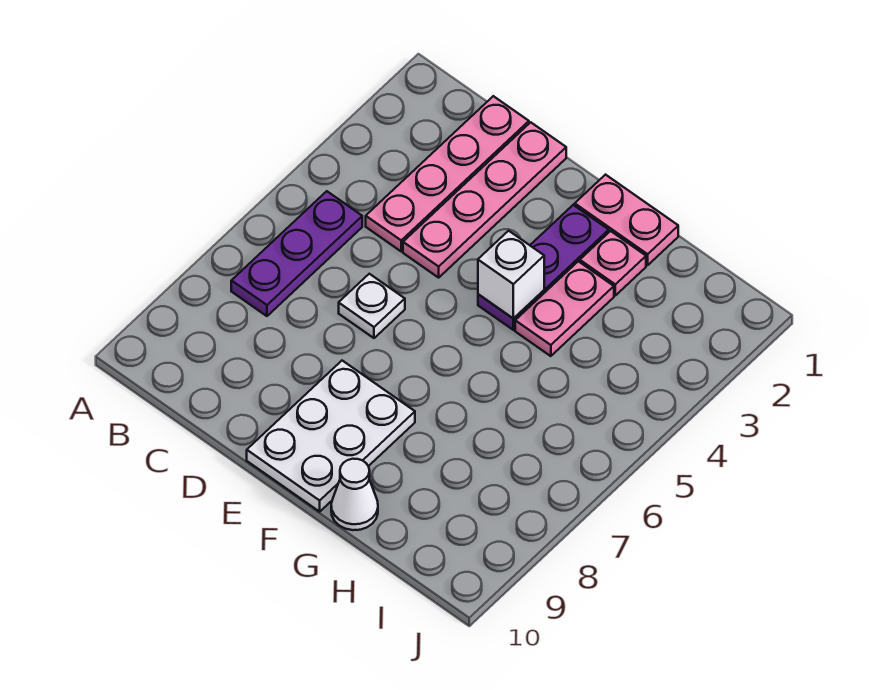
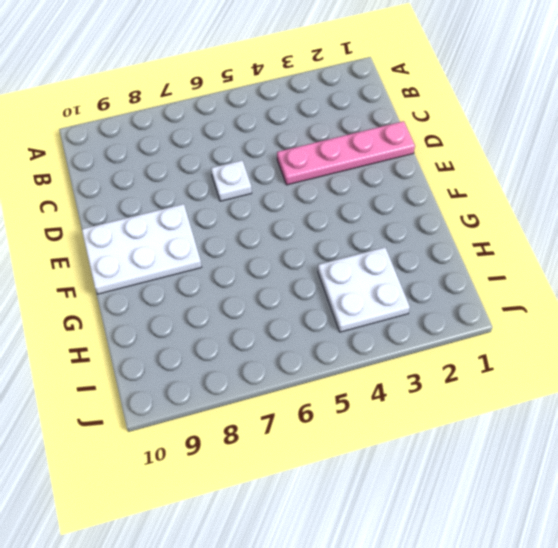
white 2x2 plate [318,247,410,332] -> none
none -> purple 1x3 plate [231,191,362,316]
none -> pink 1x4 plate [366,96,529,251]

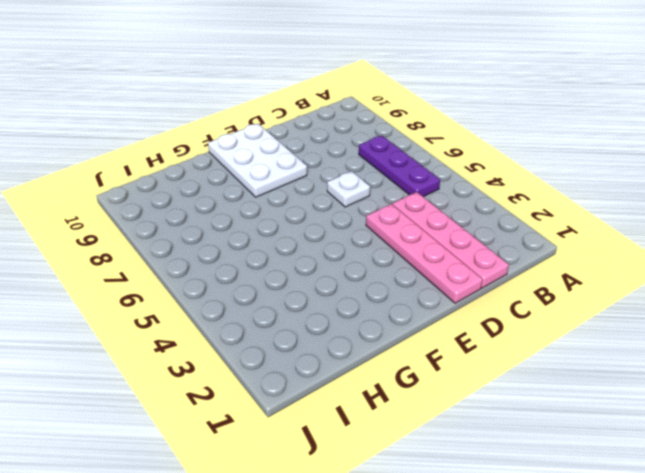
none -> pink 1x2 plate [575,175,678,265]
none -> purple 1x3 plate [478,205,609,330]

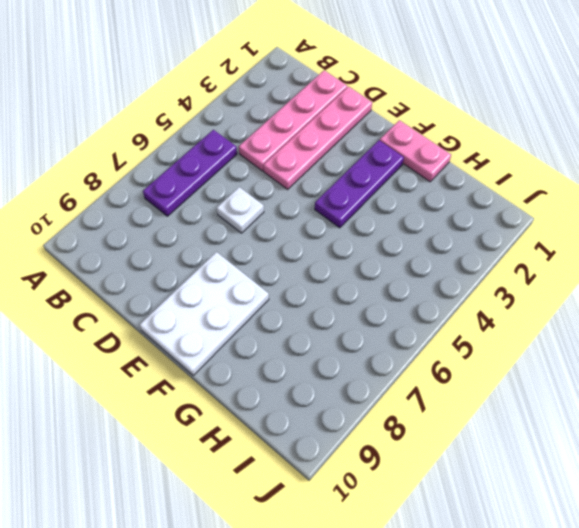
none -> pink 1x1 plate [580,231,646,295]
none -> pink 1x2 plate [515,261,614,356]

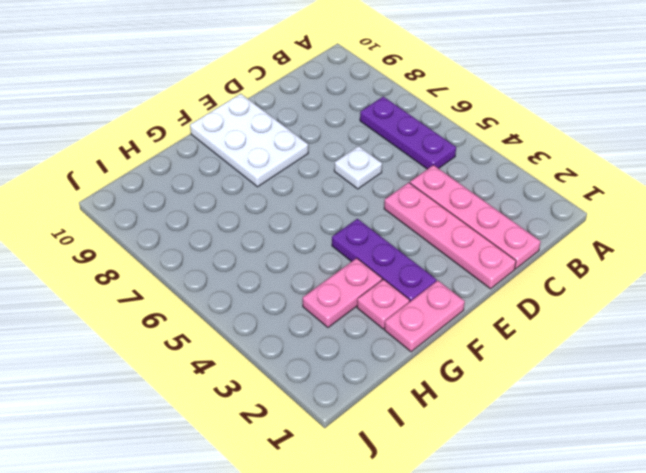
pink 1x2 plate [303,258,382,327] -> pink 1x2 plate turned to [515,261,614,356]
none -> white 1x1 cone [331,459,378,530]
none -> white 1x1 brick [478,231,544,319]

